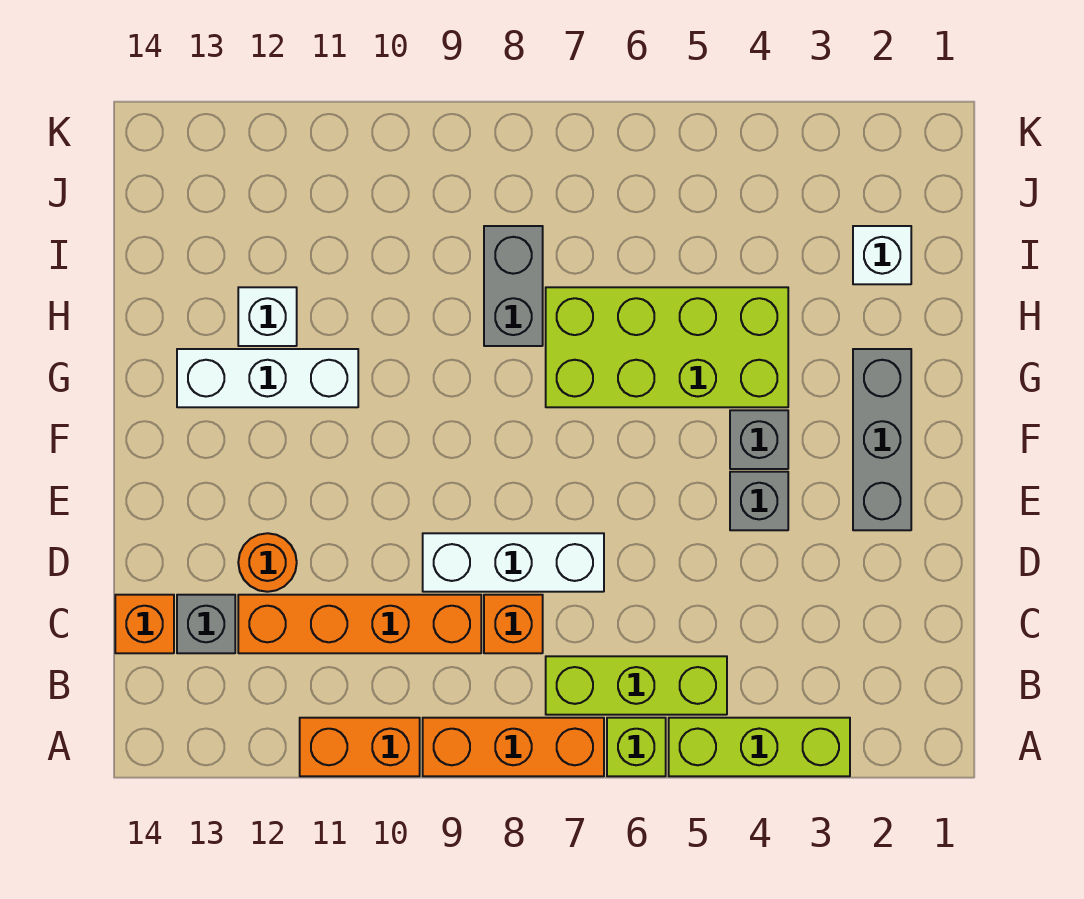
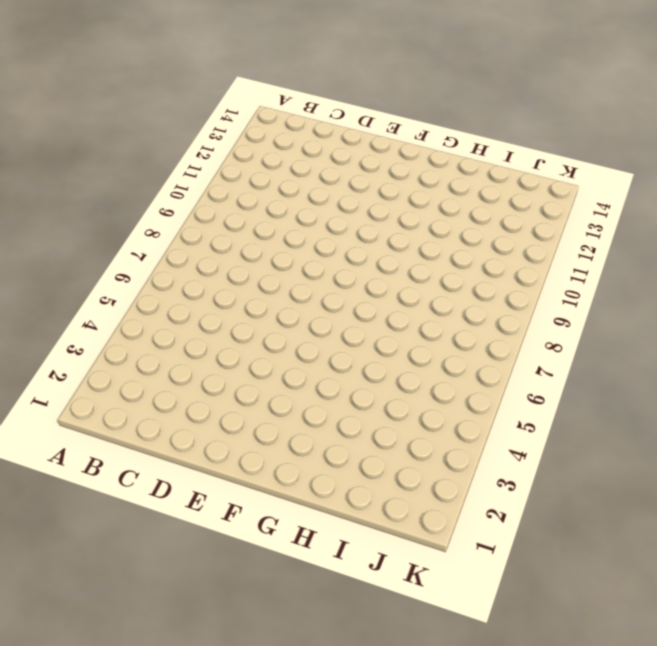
none -> lime 1x3 brick [669,718,850,776]
none -> lime 1x1 brick [607,718,666,776]
none -> orange 1x3 brick [423,718,604,776]

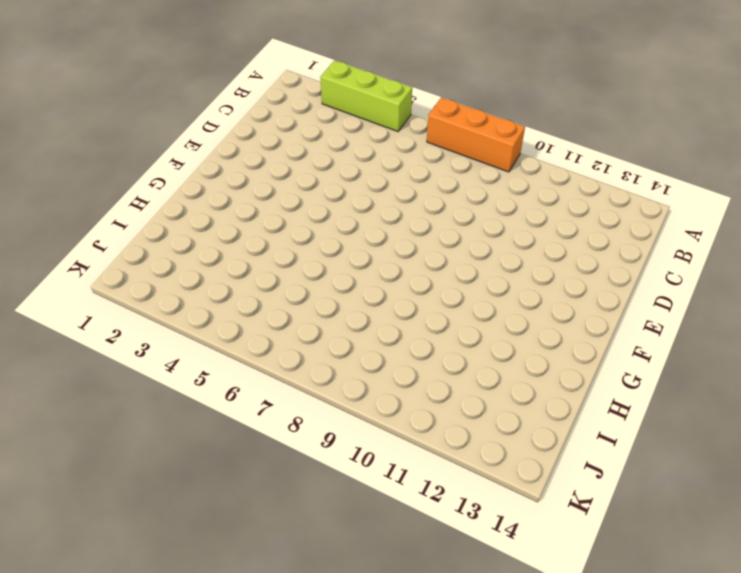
none -> lime 1x1 brick [607,718,666,776]
none -> orange 1x2 brick [300,718,420,776]
none -> lime 1x3 brick [546,656,727,715]

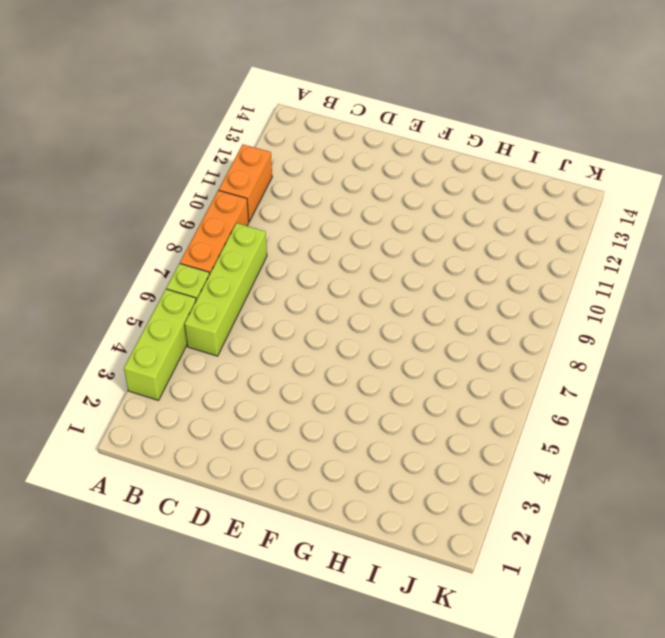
lime 1x4 brick [185,223,267,356] -> lime 1x3 brick [546,656,727,715]
none -> orange 1x1 brick [484,595,543,653]
none -> orange 1x4 brick [238,595,481,653]
none -> grey 1x1 brick [177,595,235,653]

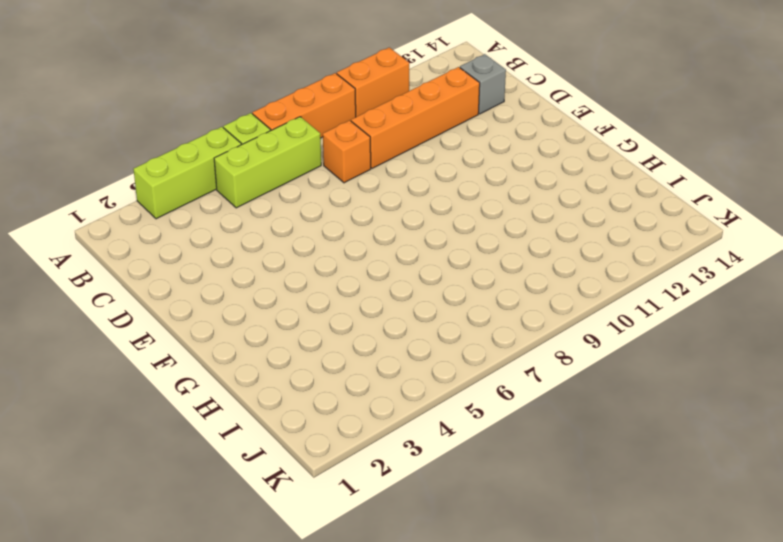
none -> orange 1x1 brick [115,595,174,653]
none -> white 1x3 brick [423,533,604,592]
none -> orange 1x1 round brick [238,533,297,592]

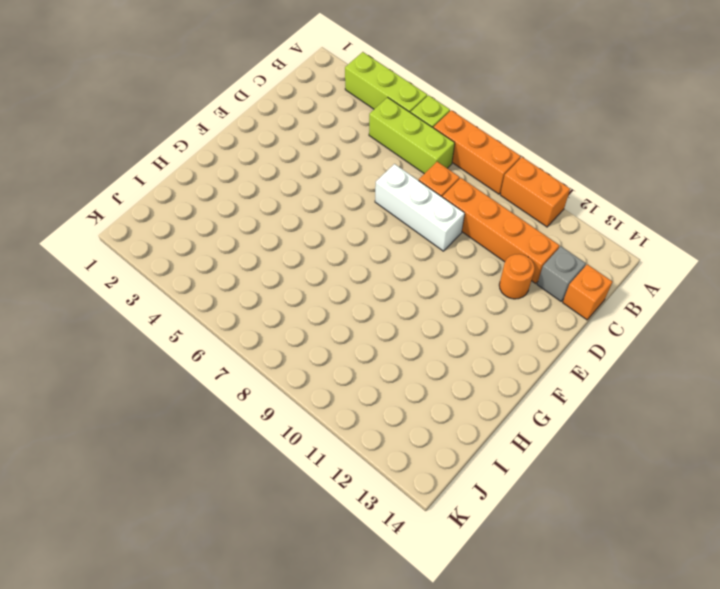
none -> grey 1x3 brick [853,349,911,530]
none -> grey 1x1 brick [730,472,788,530]
none -> grey 1x1 brick [730,410,788,469]

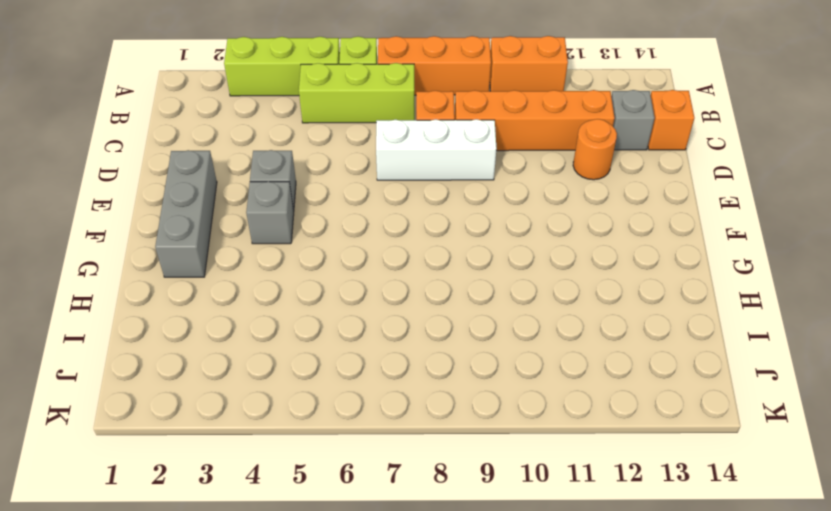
none -> lime 2x4 brick [546,287,788,407]
none -> white 1x3 brick [177,349,358,407]
none -> grey 1x2 brick [484,226,543,346]

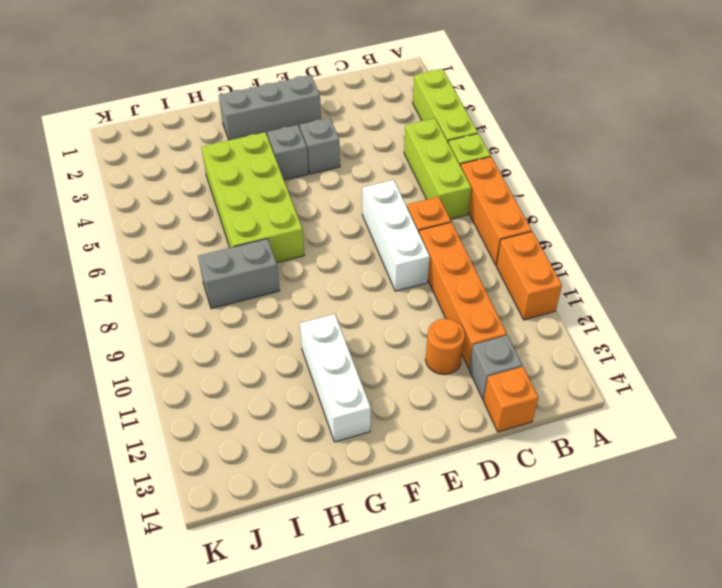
none -> white 1x1 brick [238,287,297,346]
none -> white 1x1 brick [853,226,911,284]

